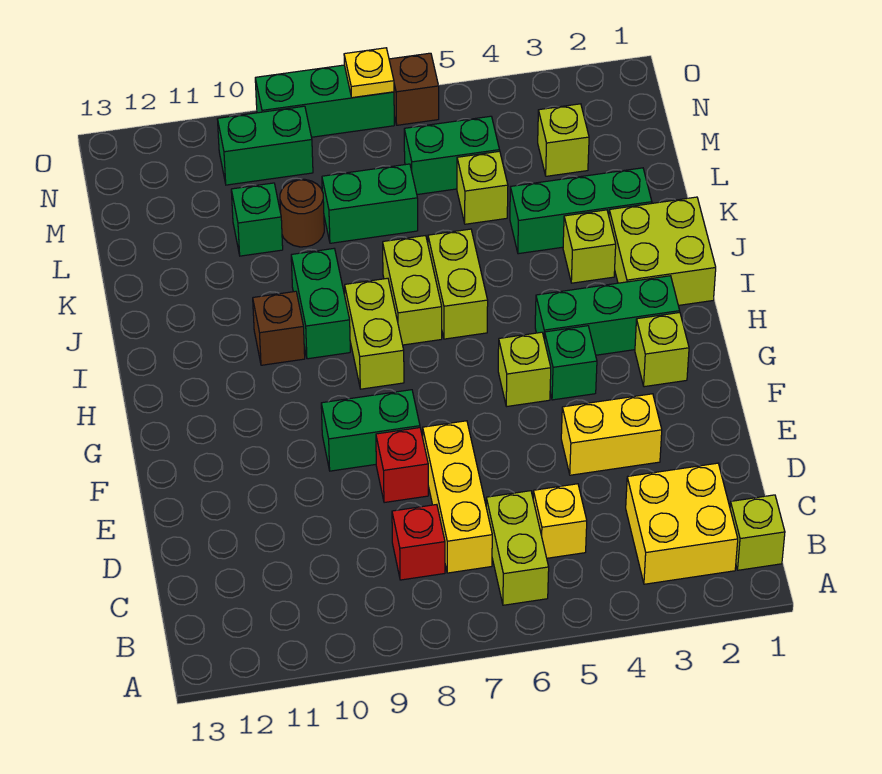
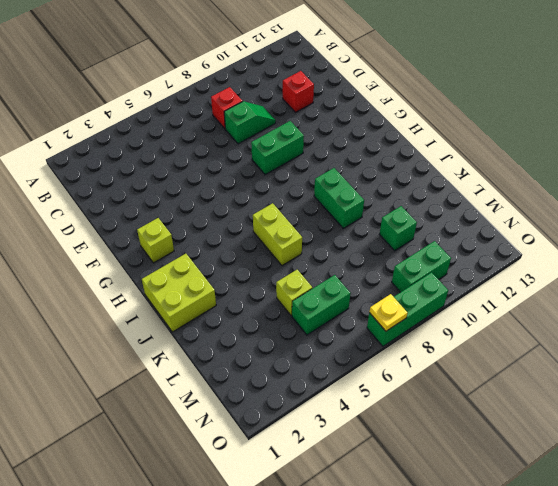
green 1x2 slope [224,101,276,144] -> none
red 1x1 brick [283,71,314,112] -> red 1x1 brick moved to [376,428,428,503]
none -> lime 1x1 brick [730,495,785,570]
none -> yellow 2x2 brick [626,463,738,584]
none -> lime 1x2 brick [486,491,549,605]
none -> yellow 1x1 brick [533,484,587,558]

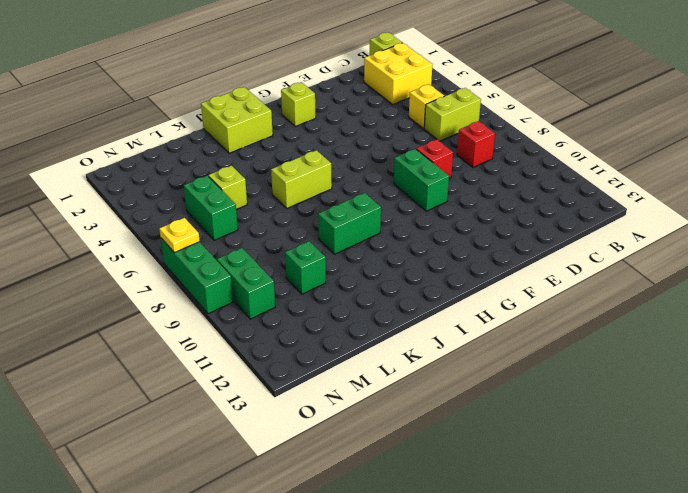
none -> yellow 1x3 brick [423,421,492,573]
none -> yellow 1x2 brick [561,394,662,475]
none -> green 1x1 brick [544,326,597,400]
none -> lime 1x1 brick [498,332,551,407]

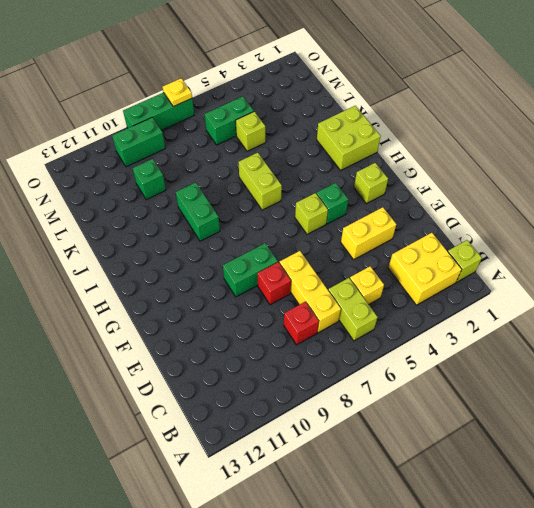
none -> green 1x3 brick [535,276,680,355]
none -> lime 1x2 brick [345,278,404,389]
none -> lime 1x2 brick [383,236,442,345]
none -> brown 1x1 brick [253,291,305,365]

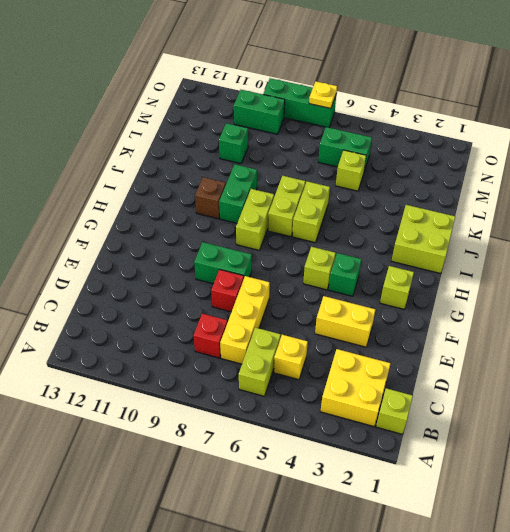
none -> green 1x3 brick [535,276,680,355]
none -> lime 1x1 brick [563,210,616,283]
none -> green 1x3 brick [510,168,652,254]
none -> green 1x2 brick [322,164,418,243]

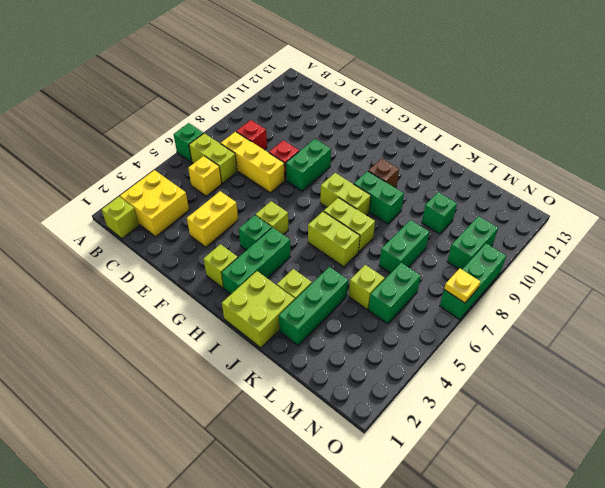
green 1x1 brick [174,123,204,162] -> none
none -> brown 1x1 round brick [280,179,324,247]
none -> lime 1x1 brick [538,104,589,176]
none -> brown 1x1 brick [389,53,439,125]

